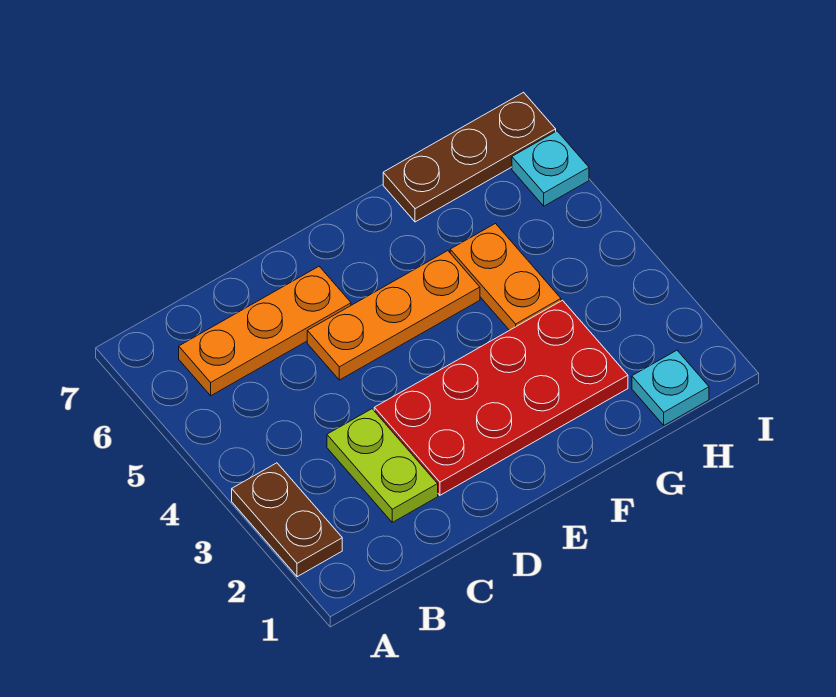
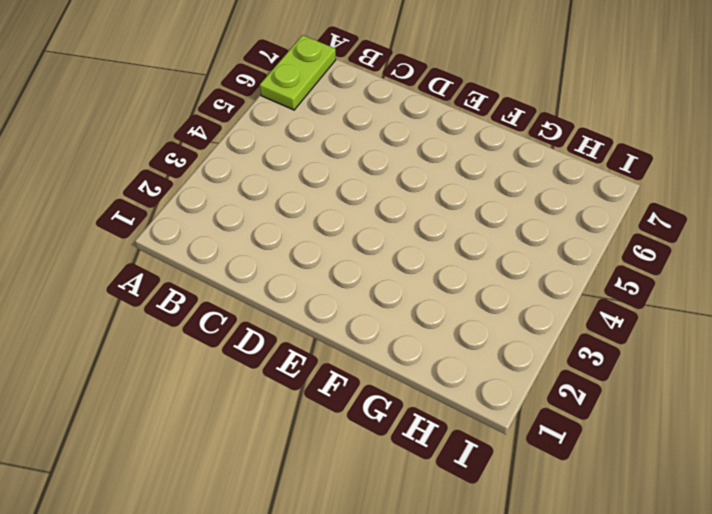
lime 1x2 plate [260,35,336,110] -> lime 1x2 plate moved to [327,409,438,522]
none -> brown 1x2 plate [232,463,342,577]
none -> orange 1x3 plate [179,266,351,396]

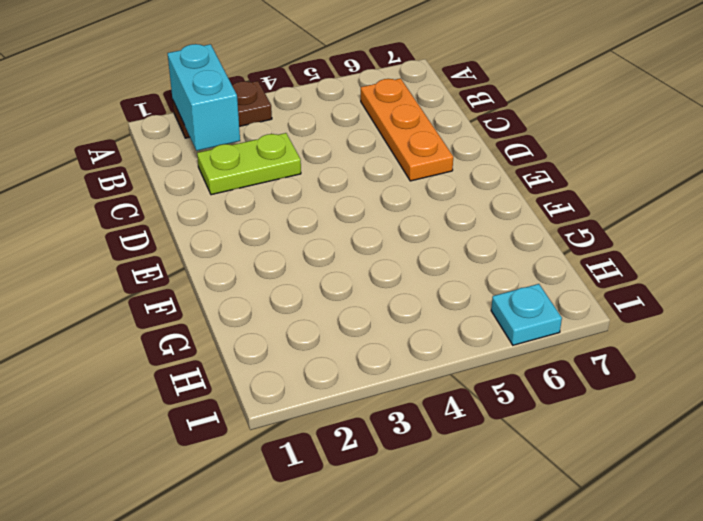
cyan 1x2 brick [168,44,240,151] -> none
none -> red 2x4 plate [374,300,628,495]
none -> orange 1x3 plate [307,251,480,380]

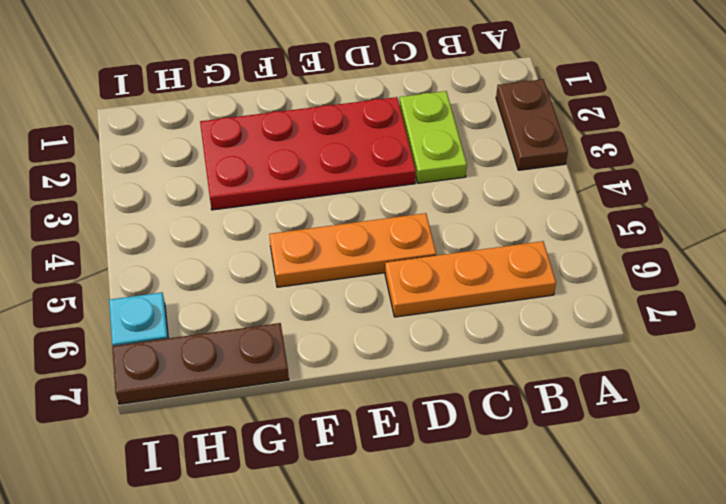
none -> orange 1x2 plate [450,224,561,330]
none -> cyan 1x1 plate [632,350,709,425]

